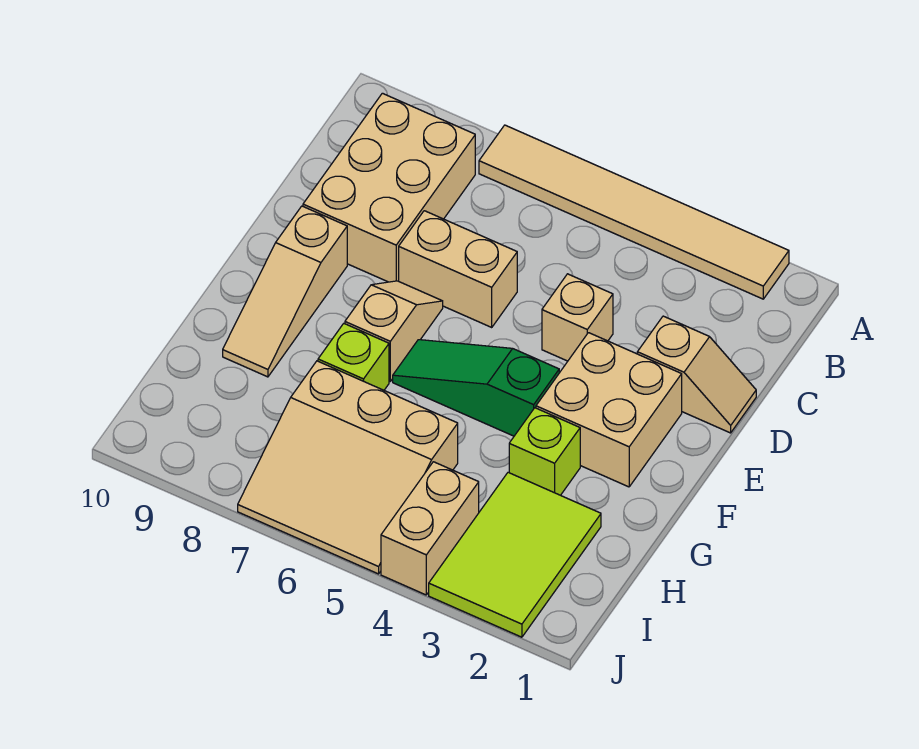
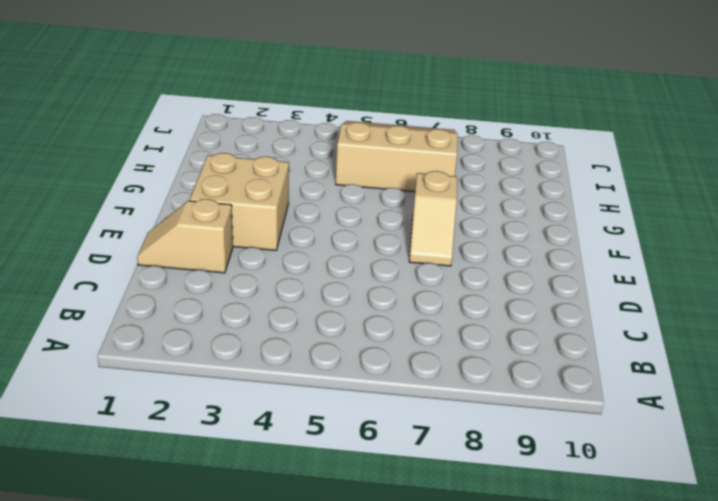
none -> tan 1x6 tile [479,125,789,299]
none -> tan 2x3 brick [303,93,475,282]
none -> tan 1x1 brick [542,274,613,361]

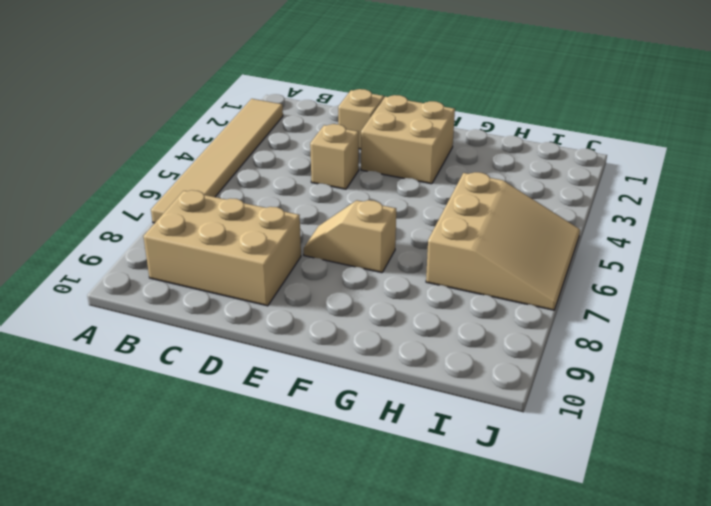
none -> tan 1x2 brick [399,211,517,327]
none -> tan 1x3 slope [223,206,347,377]
none -> green 1x3 slope [393,340,559,436]

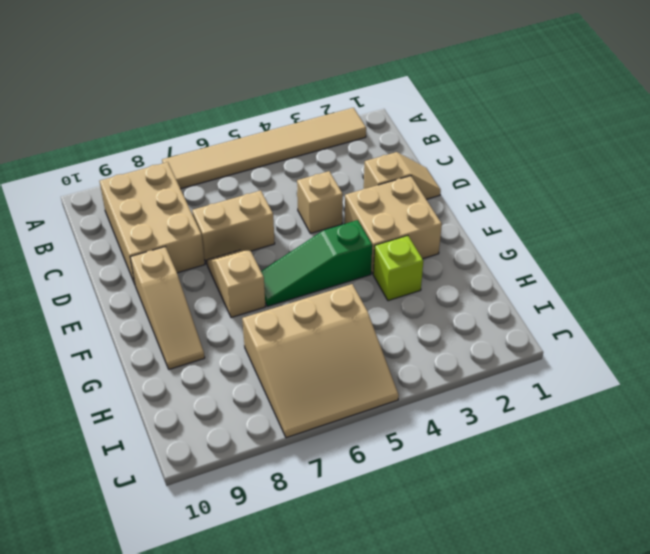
none -> lime 1x1 brick [318,324,389,390]
none -> lime 2x3 tile [429,472,601,637]
none -> tan 1x2 brick [381,462,479,595]

